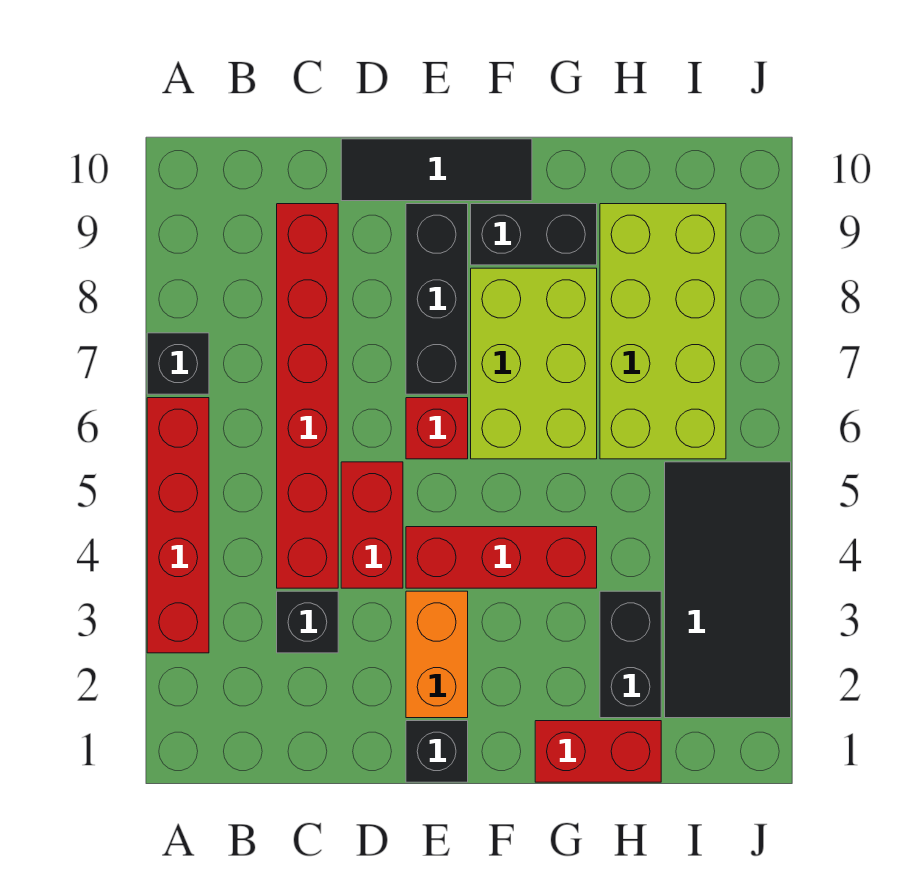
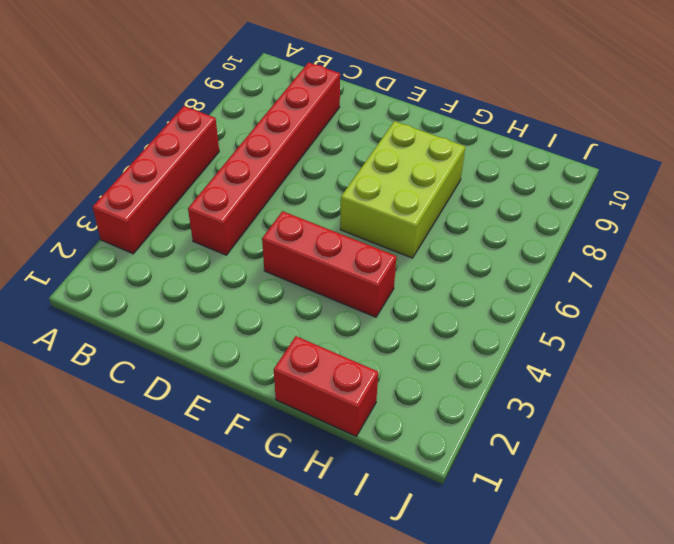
none -> black 1x1 brick [147,333,209,394]
none -> black 1x1 brick [277,591,338,653]
none -> red 1x2 brick [341,462,403,588]

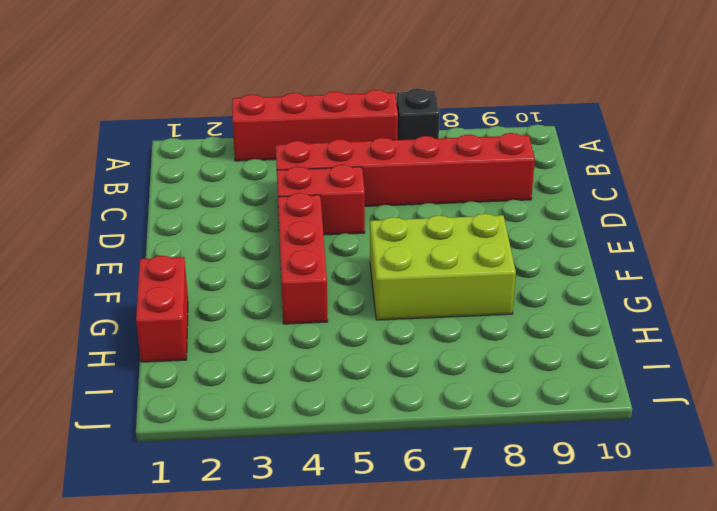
none -> black 1x1 brick [277,591,338,653]
none -> black 1x3 tile [341,139,532,201]
none -> black 1x1 brick [406,721,468,782]

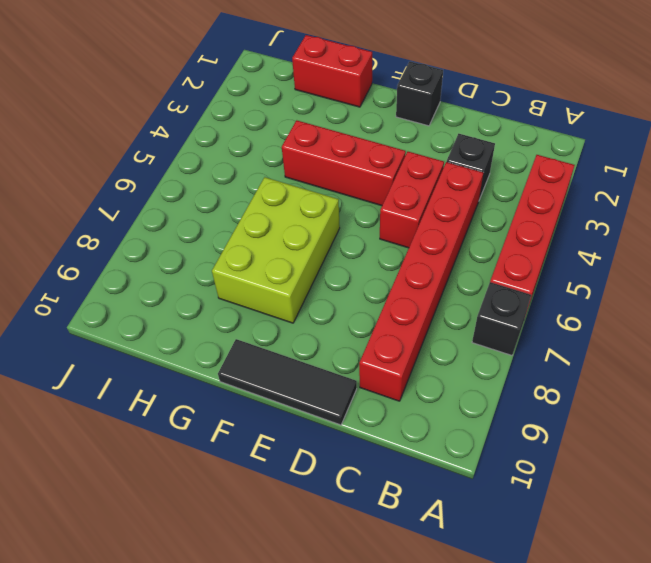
none -> orange 1x2 brick [406,591,468,718]
none -> red 1x1 brick [406,398,468,459]
none -> black 1x3 brick [406,204,468,394]

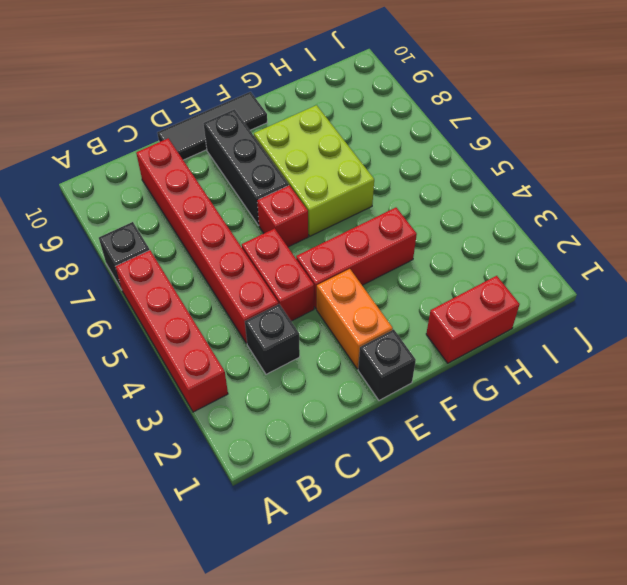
none -> black 1x2 brick [471,204,597,265]
none -> black 1x2 brick [600,591,661,718]
none -> lime 2x4 brick [600,204,726,459]

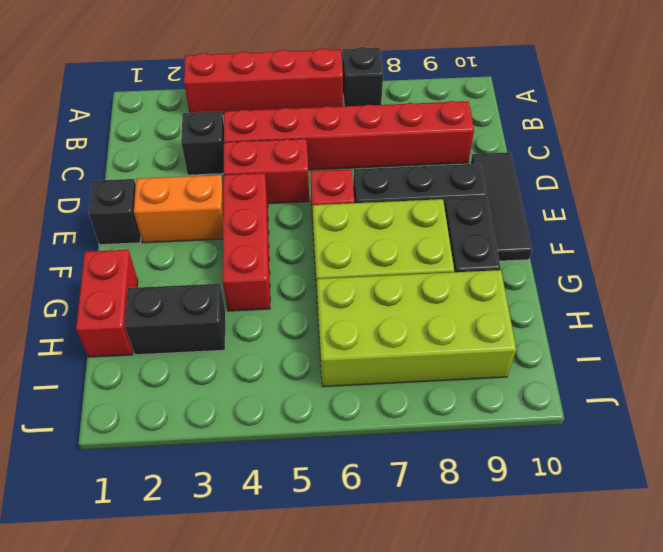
none -> black 2x4 tile [665,462,791,718]

